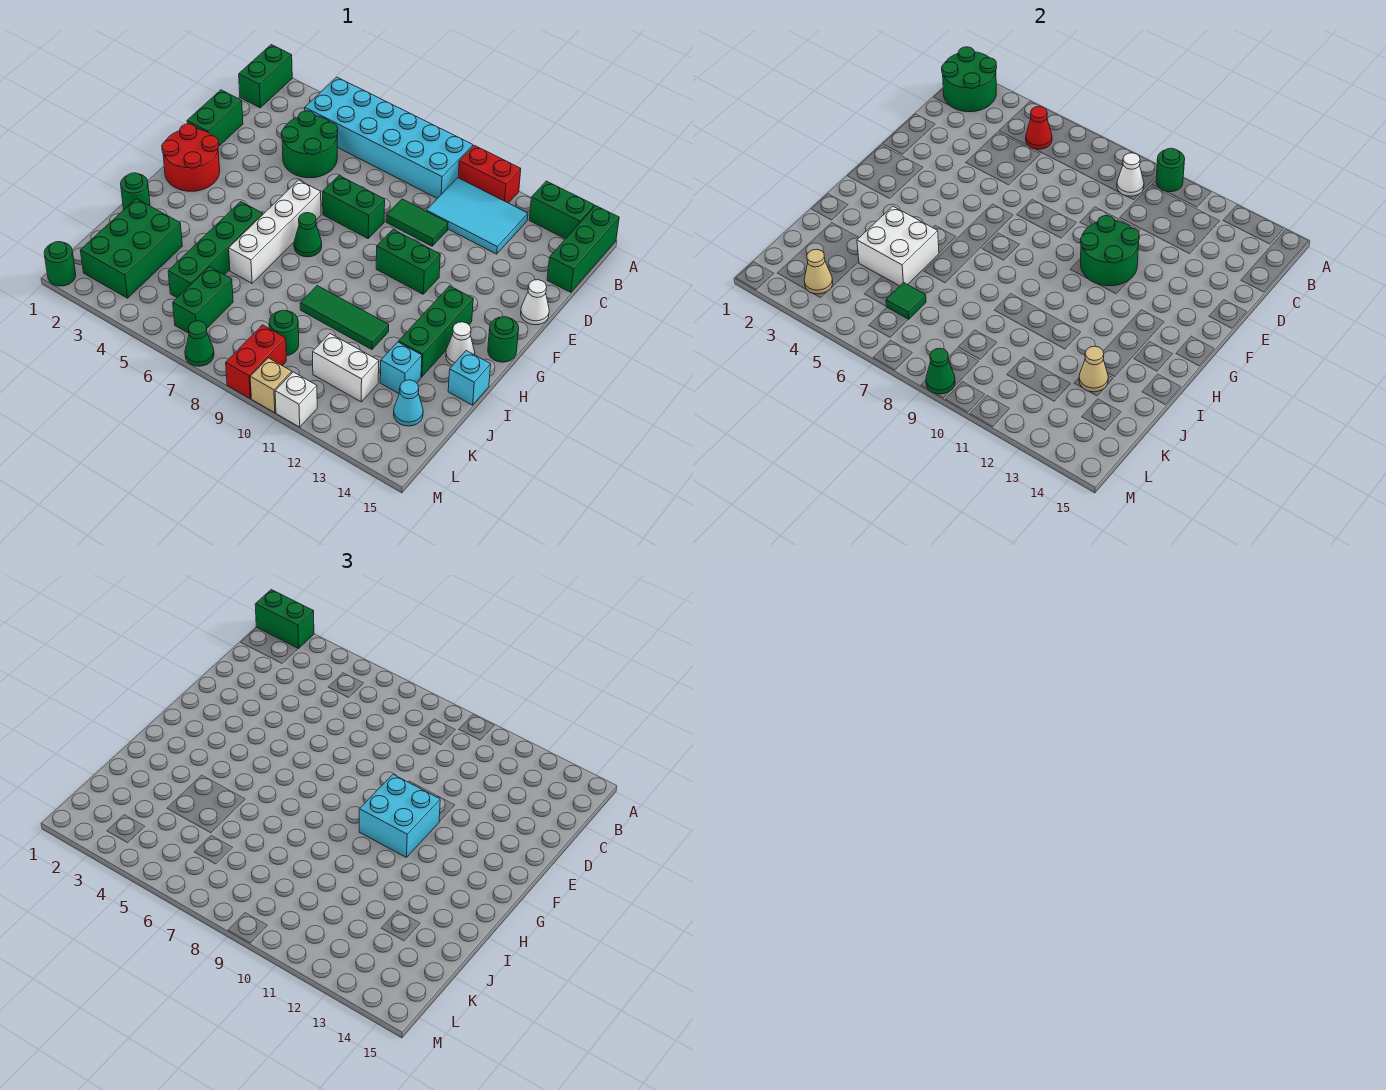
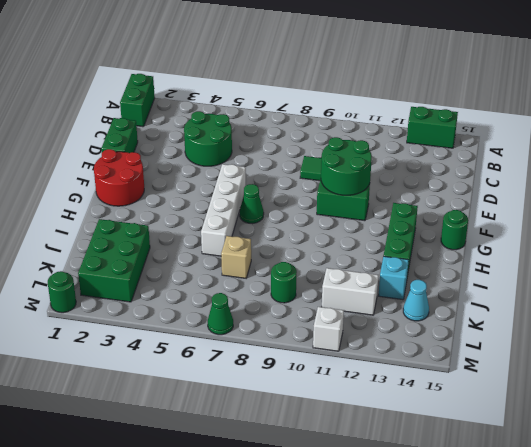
tan 1x1 brick [221,236,251,278] -> tan 1x1 brick moved to [250,358,292,413]
none -> cyan 2x6 brick [305,77,473,198]
none -> red 1x2 brick [458,145,521,203]
none -> green 1x3 brick [547,206,619,292]
none -> cyan 2x3 tile [426,178,528,254]

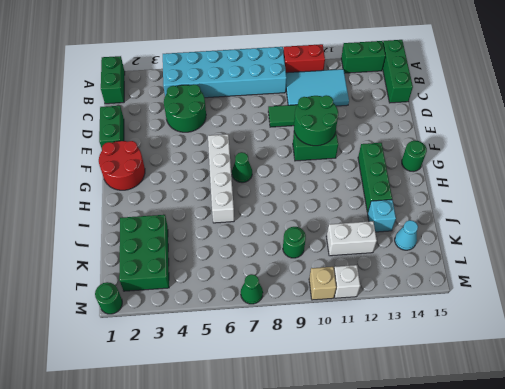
none -> green 1x2 brick [323,176,385,238]
none -> white 1x1 cone [521,280,549,325]
none -> green 1x4 brick [168,202,263,298]
none -> white 1x1 cone [446,322,475,366]

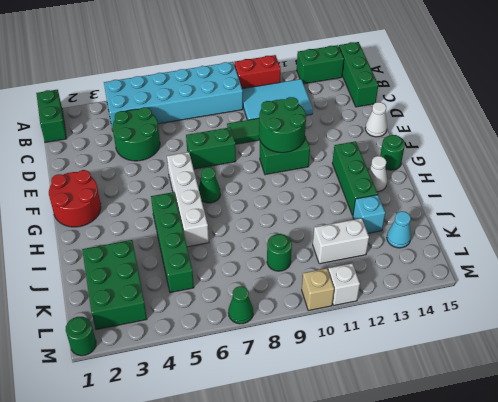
none -> green 1x2 brick [187,90,243,146]
none -> green 1x1 round brick [121,173,150,209]
none -> green 1x3 tile [300,286,389,350]
none -> cyan 1x1 brick [448,351,491,405]

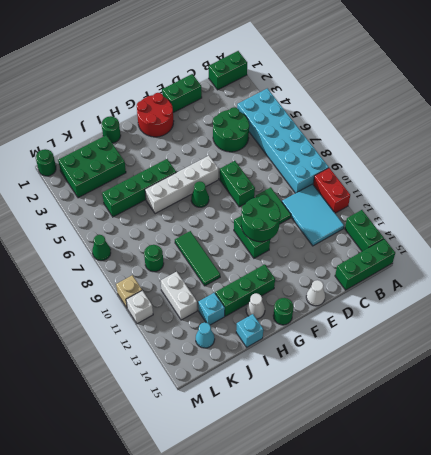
none -> green 1x2 brick [173,267,233,333]
none -> red 1x2 brick [226,325,286,398]
none -> green 2x2 round brick [942,47,997,112]
none -> green 1x1 round brick [1156,148,1185,192]

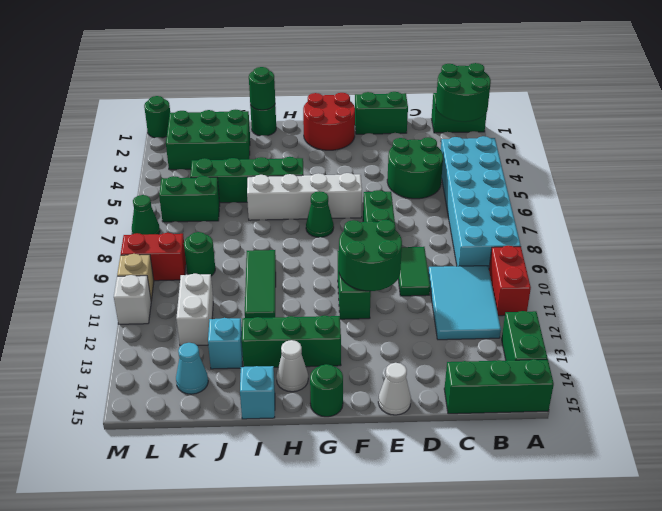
green 1x1 round brick [249,67,275,110] -> green 1x1 round brick moved to [1156,148,1185,192]
none -> red 1x1 cone [1026,106,1052,149]
none -> white 1x1 cone [1117,153,1144,196]
none -> white 2x2 brick [857,206,939,286]
none -> tan 1x1 cone [1079,346,1108,392]

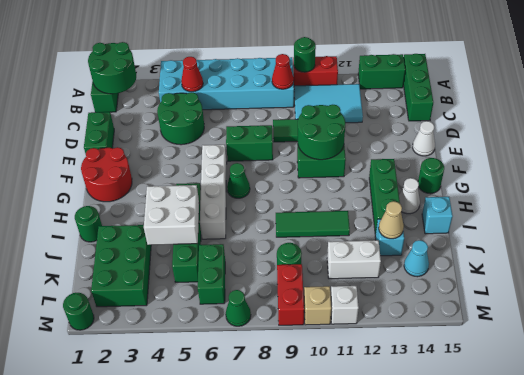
red 1x1 cone [272,54,294,89] -> white 1x1 cone [1117,153,1144,196]
none -> green 1x1 tile [886,282,926,320]
none -> tan 1x1 cone [804,250,833,294]
none -> green 1x1 cone [926,348,955,394]
none -> green 1x2 brick [255,590,314,649]

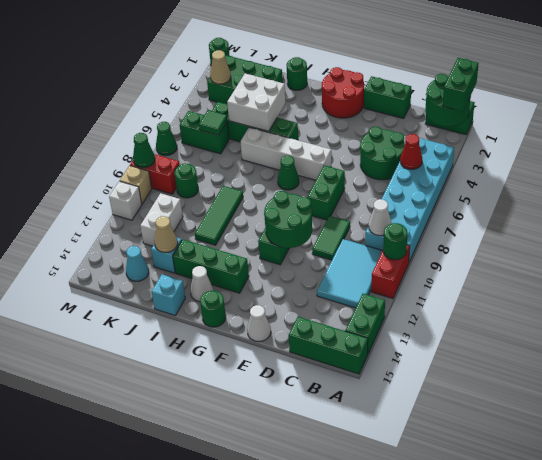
none -> cyan 2x2 brick [359,775,440,857]

